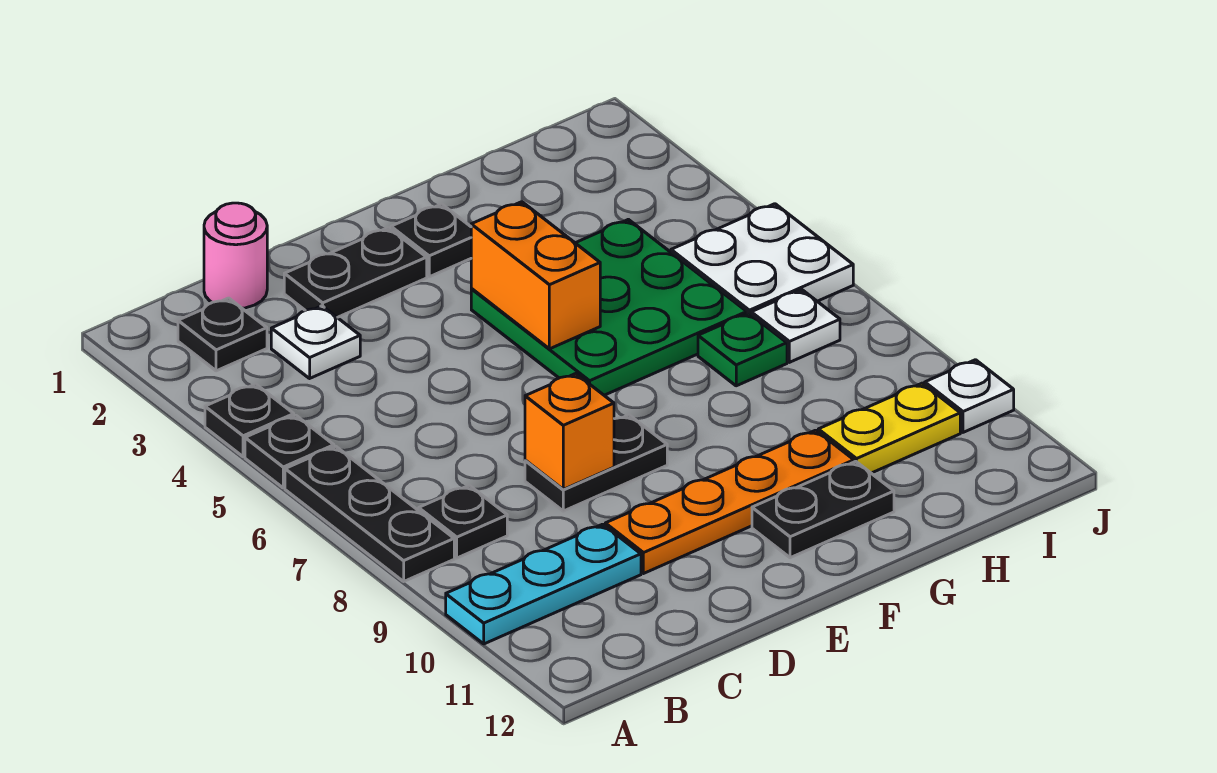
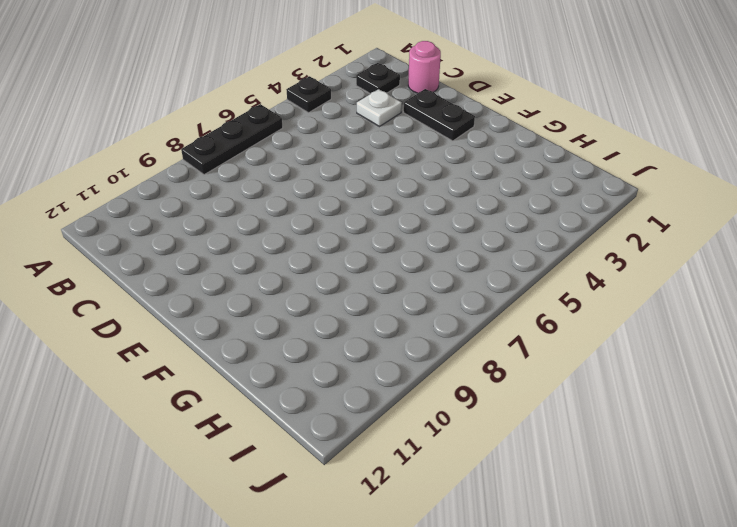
none -> black 1x1 plate [245,415,334,488]
none -> cyan 1x3 plate [446,524,641,644]
none -> black 1x1 plate [419,485,507,558]

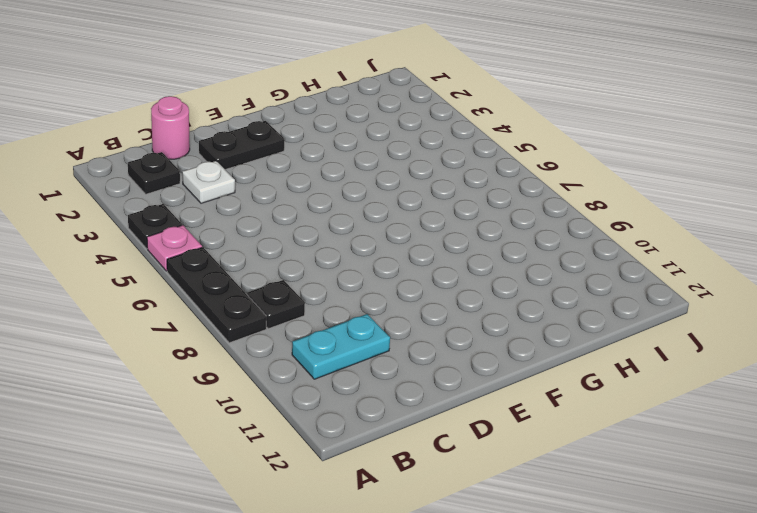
pink 1x1 plate [147,225,202,271] -> black 1x1 plate [245,415,334,488]
cyan 1x2 plate [292,314,390,379] -> cyan 1x3 plate [446,524,641,644]
none -> black 1x2 plate [525,415,667,511]
none -> orange 1x4 plate [605,430,854,574]
none -> black 1x1 plate [391,204,471,277]

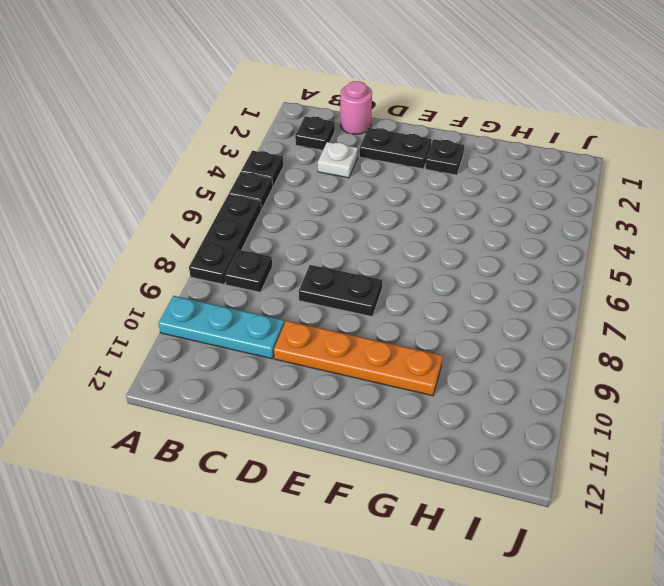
none -> green 3x3 plate [471,219,747,395]
none -> black 1x2 plate [752,461,894,558]
none -> green 1x1 plate [698,313,787,386]

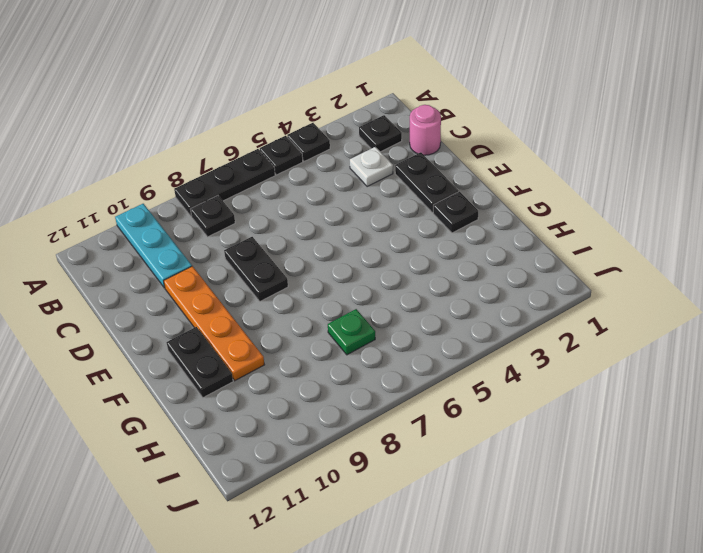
none -> green 3x3 plate [471,219,747,395]
none -> yellow 1x2 plate [818,383,960,473]
none -> white 2x2 plate [671,204,853,314]

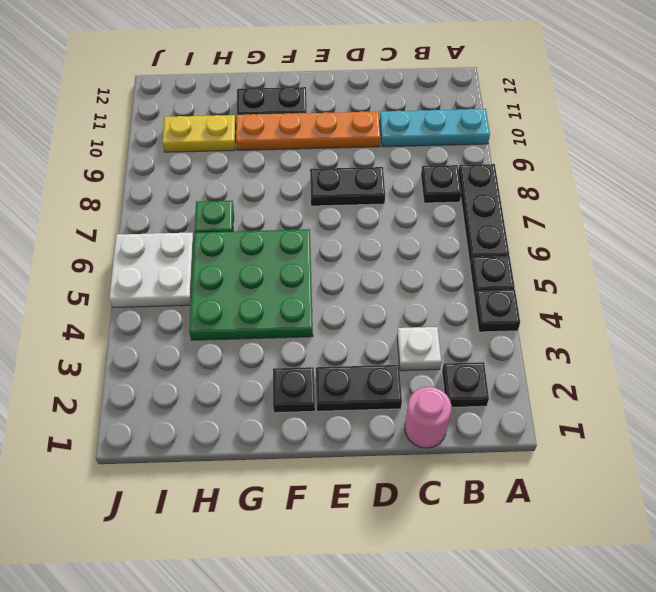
none -> white 1x1 plate [751,290,840,362]
none -> white 1x1 plate [925,360,1014,432]
none -> orange 1x1 brick [525,374,614,489]

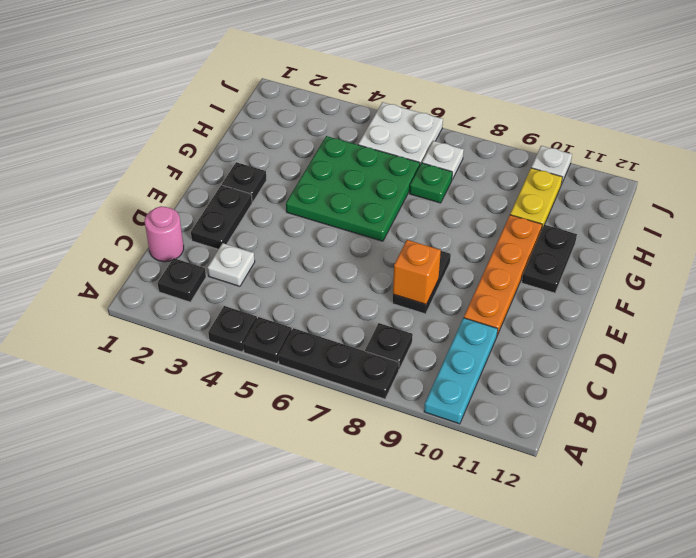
none -> orange 1x2 brick [471,202,600,349]

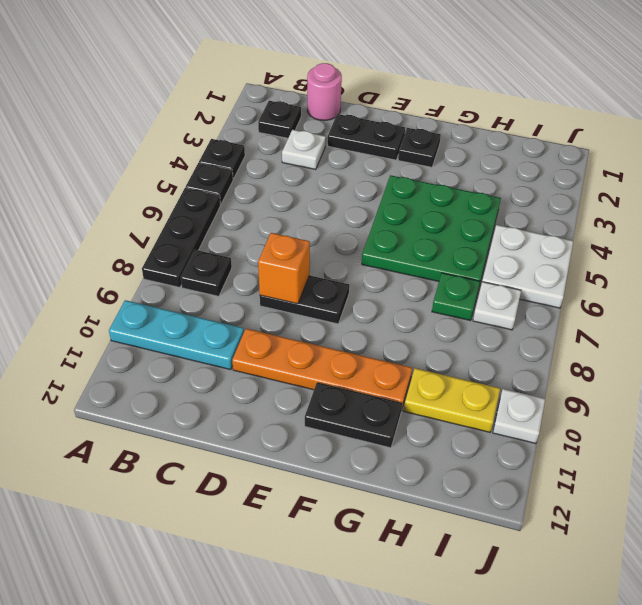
none -> orange 1x2 brick [471,202,600,349]

